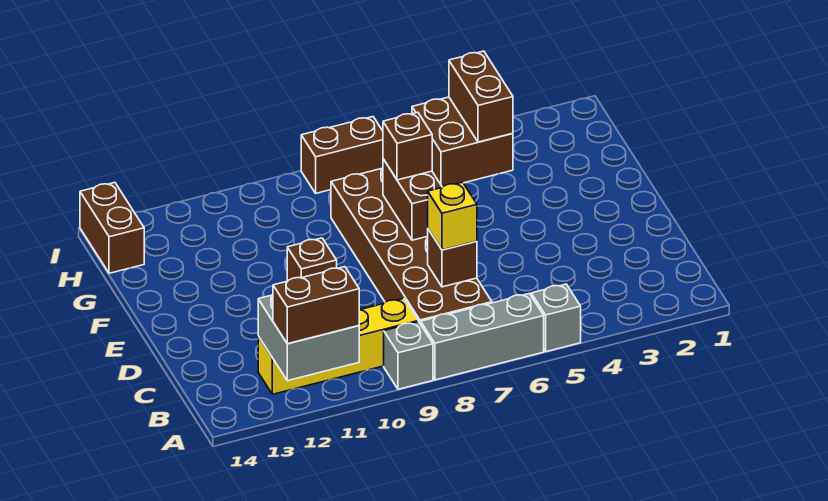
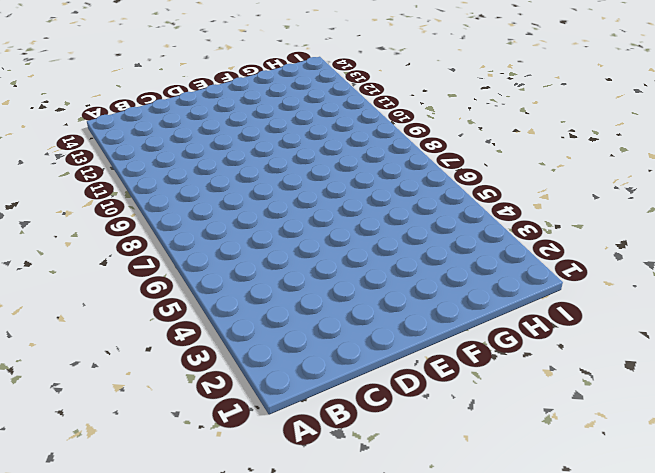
none -> grey 1x1 brick [531,284,581,352]
none -> grey 1x3 brick [421,294,544,380]
none -> grey 1x1 brick [384,322,433,389]

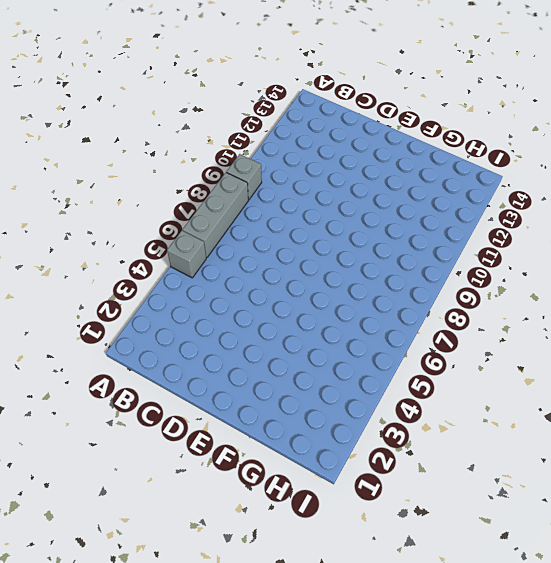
none -> brown 2x6 brick [331,168,492,324]
none -> yellow 1x4 brick [258,299,418,394]
none -> brown 1x1 brick [287,238,337,281]

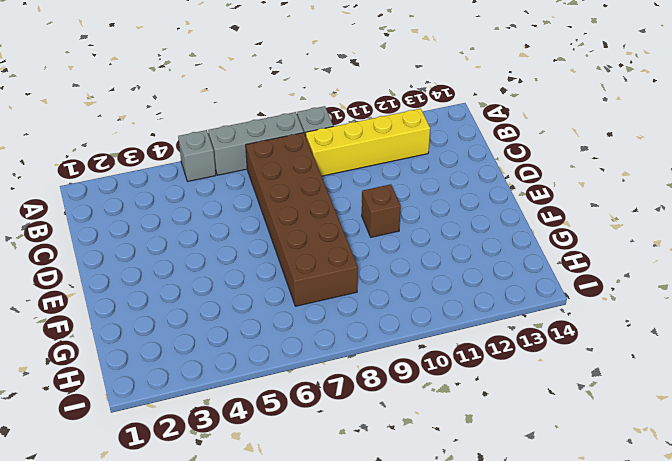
none -> brown 2x2 brick [412,97,513,187]
none -> brown 1x2 brick [80,183,144,273]
none -> brown 1x2 brick [301,117,383,193]

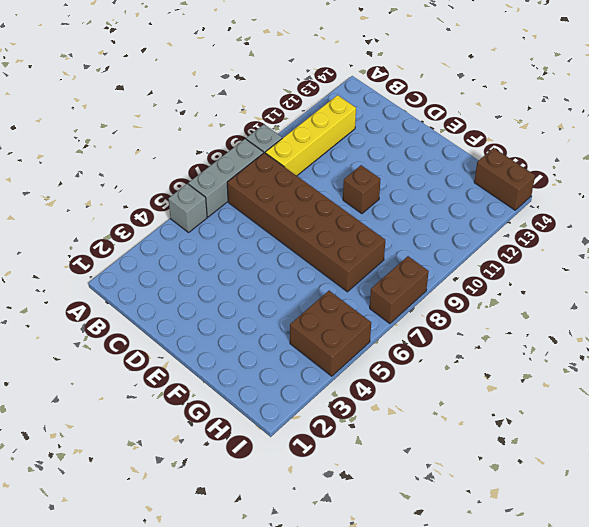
none -> grey 2x2 brick [258,295,359,381]
none -> brown 1x1 brick [428,229,477,287]
none -> brown 1x2 brick [383,159,442,240]

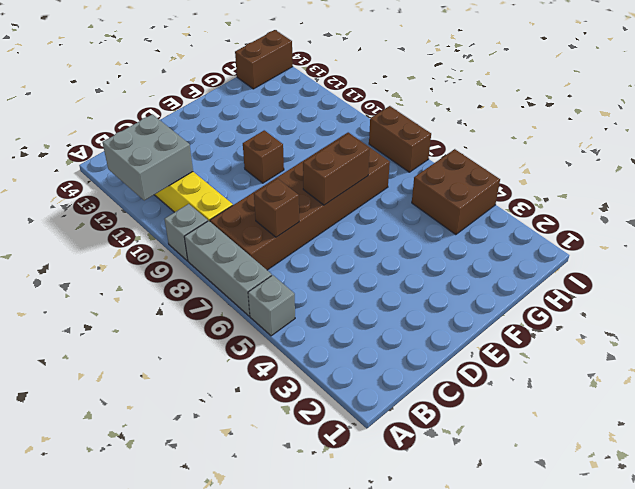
none -> brown 1x2 brick [449,51,513,142]
none -> brown 1x2 brick [273,267,359,344]
none -> yellow 1x1 brick [428,182,477,250]

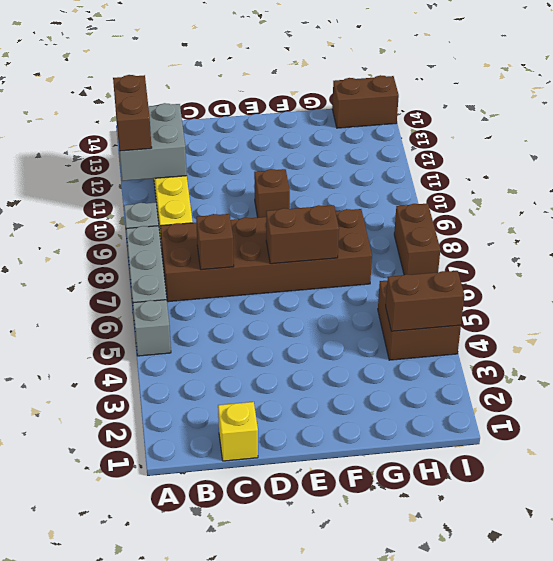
yellow 1x1 brick [218,402,258,461] -> yellow 1x1 brick moved to [428,182,477,250]
none -> brown 1x1 brick [383,112,432,180]

